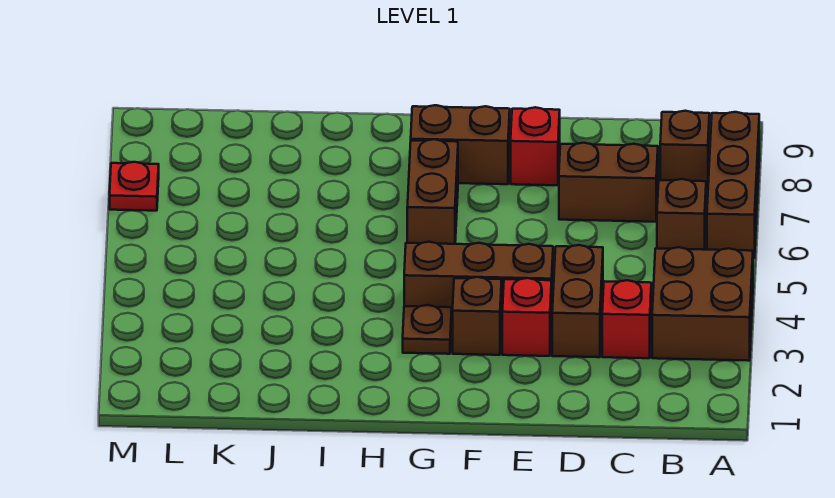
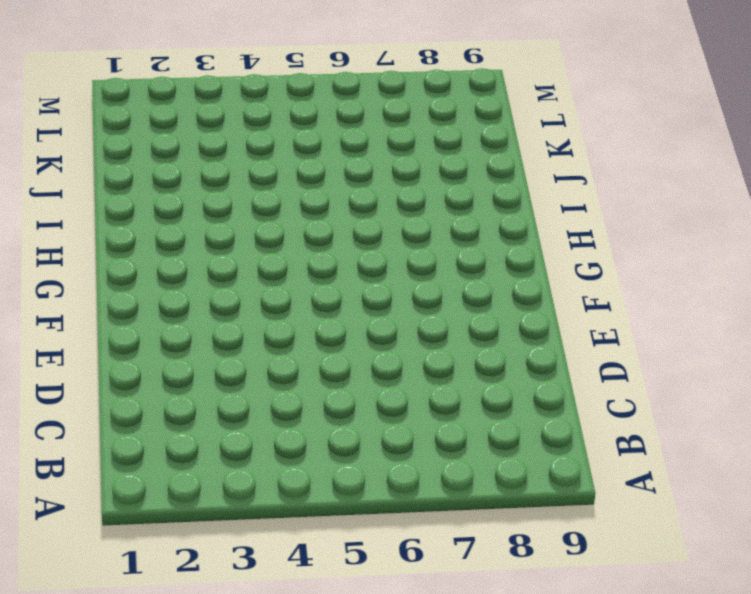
none -> brown 2x2 brick [652,247,753,361]
none -> brown 1x3 brick [707,112,759,258]
none -> brown 1x1 brick [657,179,706,250]

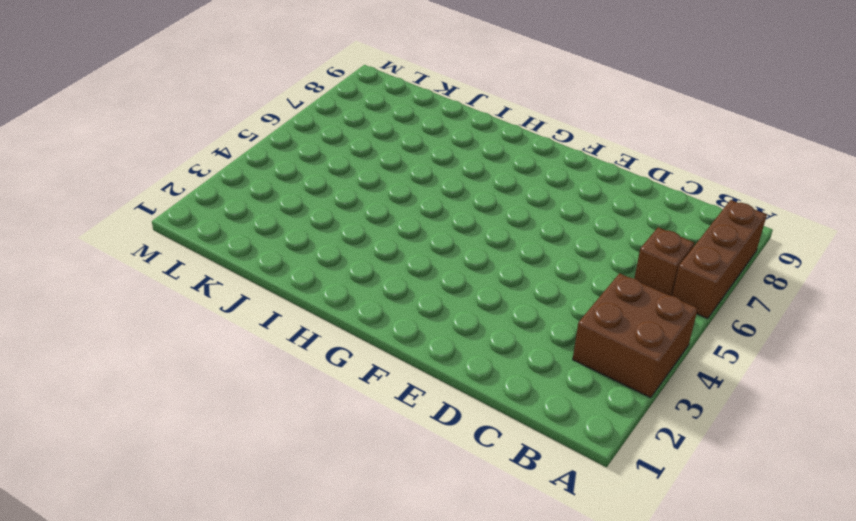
none -> brown 1x1 brick [660,111,709,189]
none -> red 1x1 brick [602,280,651,358]
none -> brown 1x2 brick [559,143,658,222]

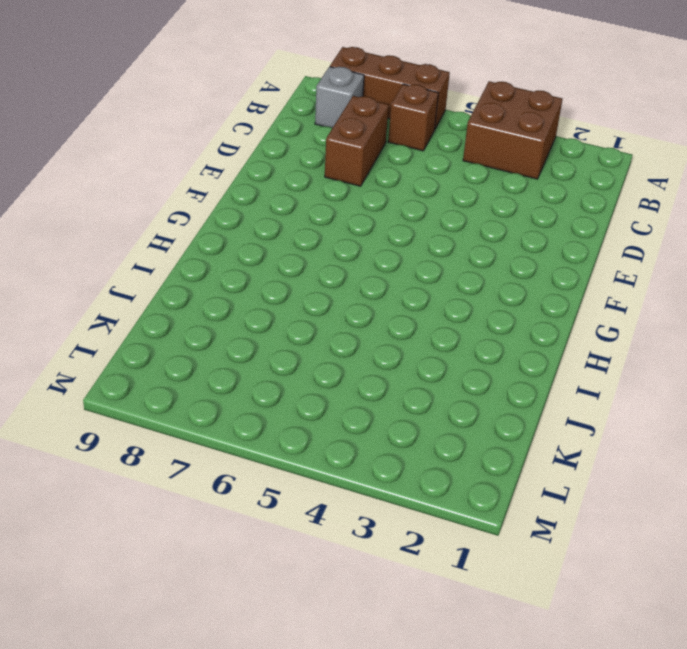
grey 1x1 brick [315,67,364,128] -> brown 1x1 brick [660,111,709,189]
none -> red 1x1 brick [602,280,651,358]
none -> brown 1x2 brick [552,245,603,357]
none -> red 1x1 brick [502,278,552,356]

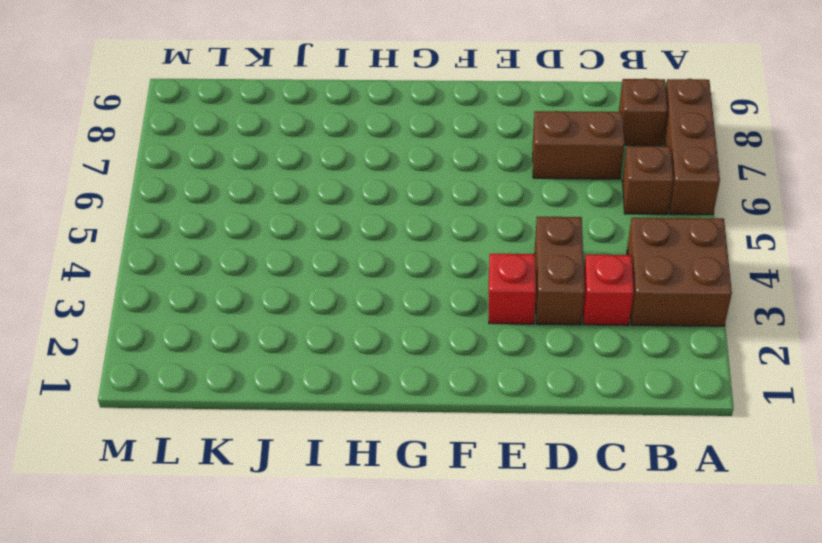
none -> brown 1x3 brick [404,242,553,320]
none -> red 1x1 brick [511,107,560,185]
none -> brown 1x1 brick [453,277,502,355]

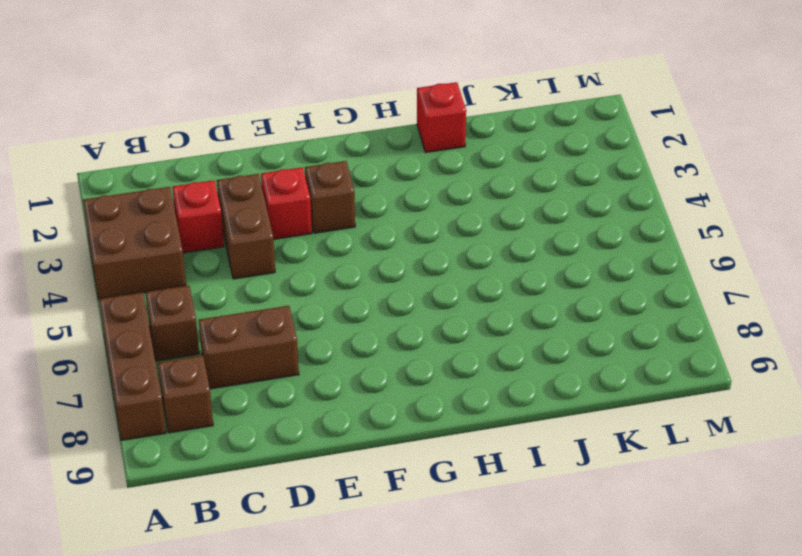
red 1x1 brick [417,82,466,153] -> red 1x1 brick moved to [511,107,560,185]
none -> brown 1x3 brick [404,242,553,320]
none -> brown 1x2 brick [411,105,510,184]
none -> brown 1x1 plate [403,305,452,354]

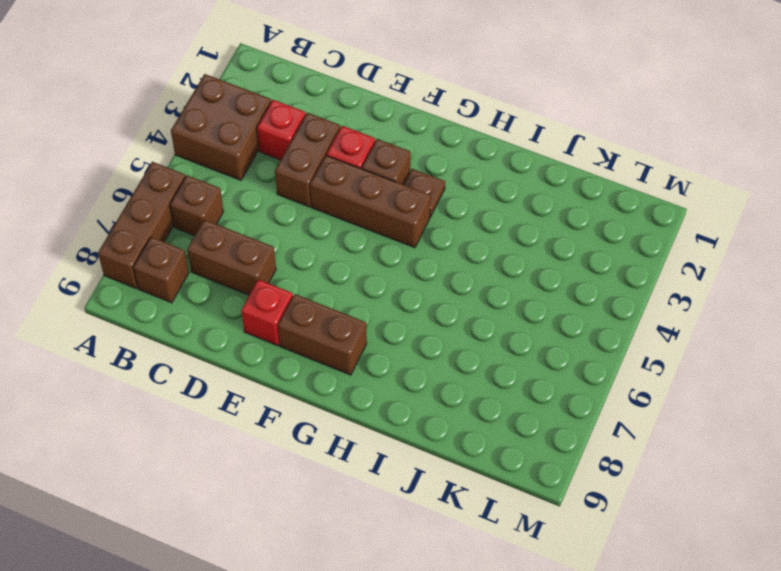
none -> brown 1x2 brick [407,139,458,244]
none -> red 1x1 plate [110,162,159,211]

